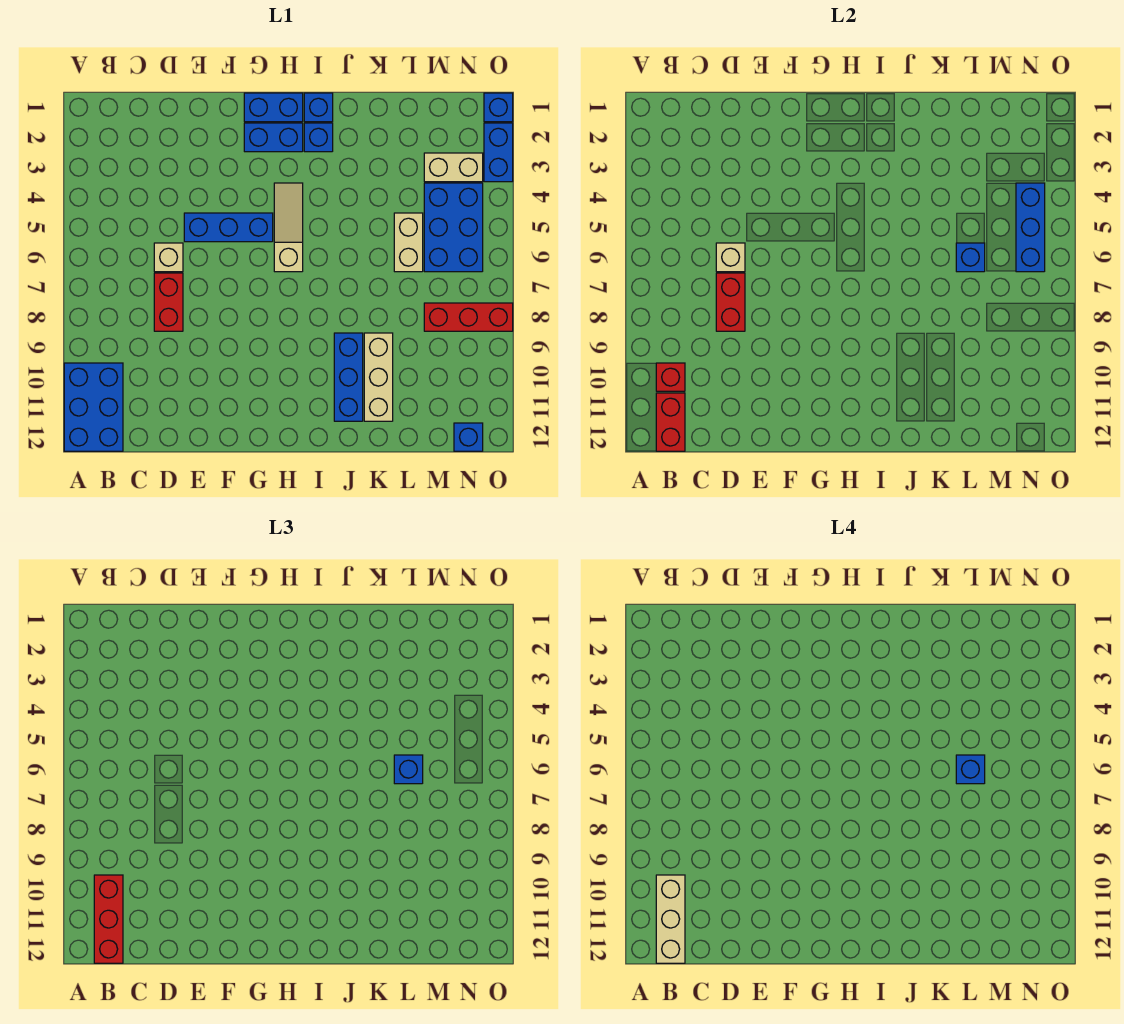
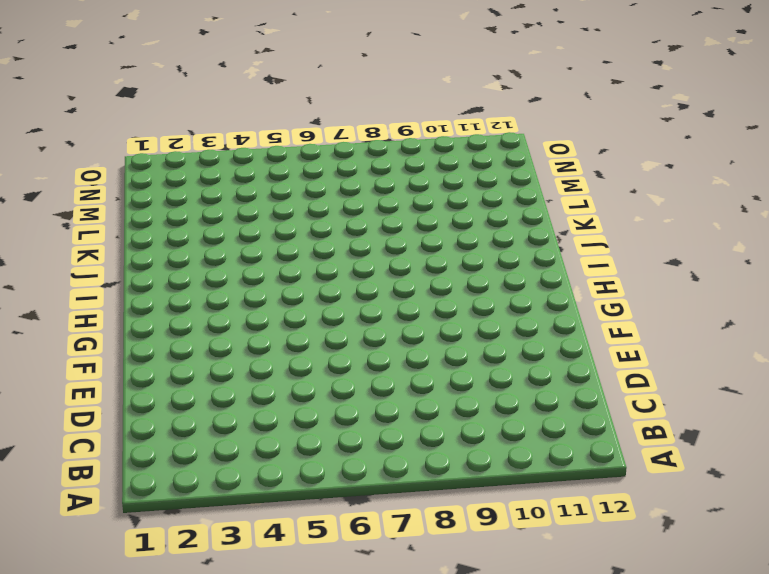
none -> blue 2x3 brick [64,363,123,451]
none -> tan 1x1 brick [154,243,183,272]
none -> red 1x2 brick [154,273,183,331]

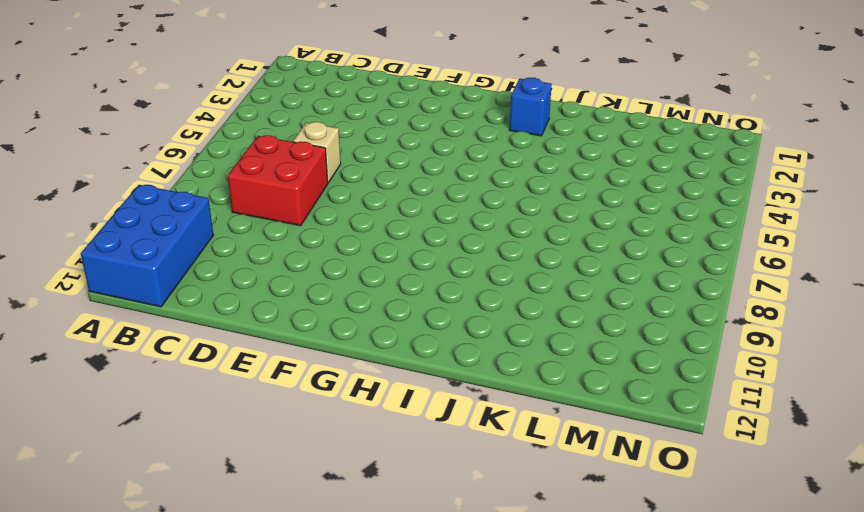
red 2x2 brick [228,135,328,226] -> red 1x2 brick [154,273,183,331]
none -> blue 1x3 brick [184,213,273,242]
none -> blue 1x2 brick [244,93,303,122]
none -> blue 1x2 brick [244,123,303,152]

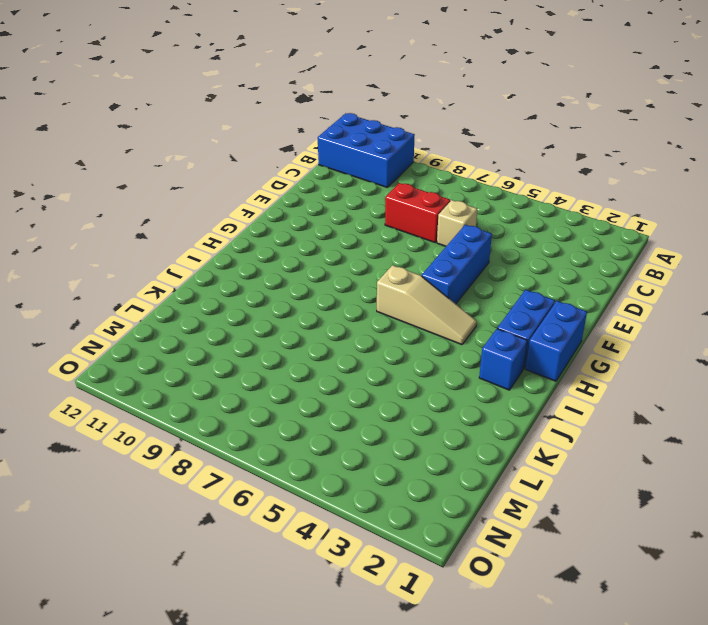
none -> blue 1x1 brick [304,93,333,122]
none -> blue 1x3 brick [334,333,363,421]
none -> tan 1x3 brick [364,333,393,421]

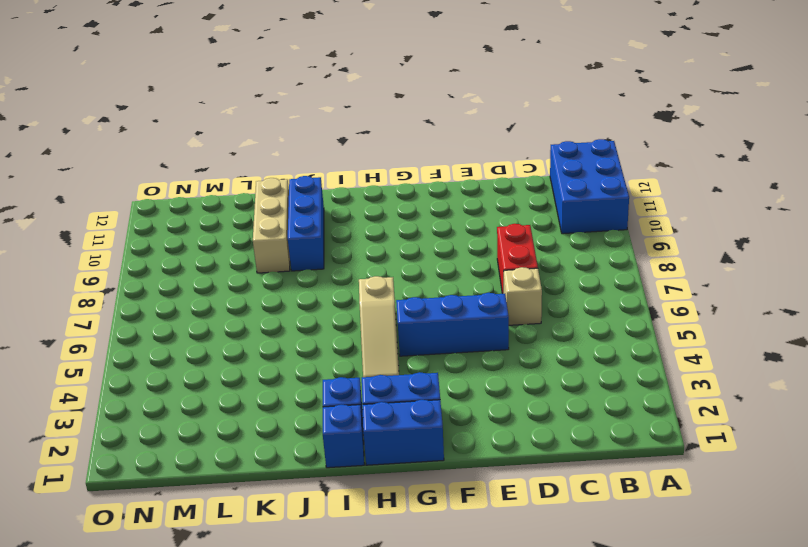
none -> tan 1x2 brick [394,213,423,272]
none -> tan 1x2 brick [424,153,483,182]
none -> blue 2x3 brick [424,183,483,272]

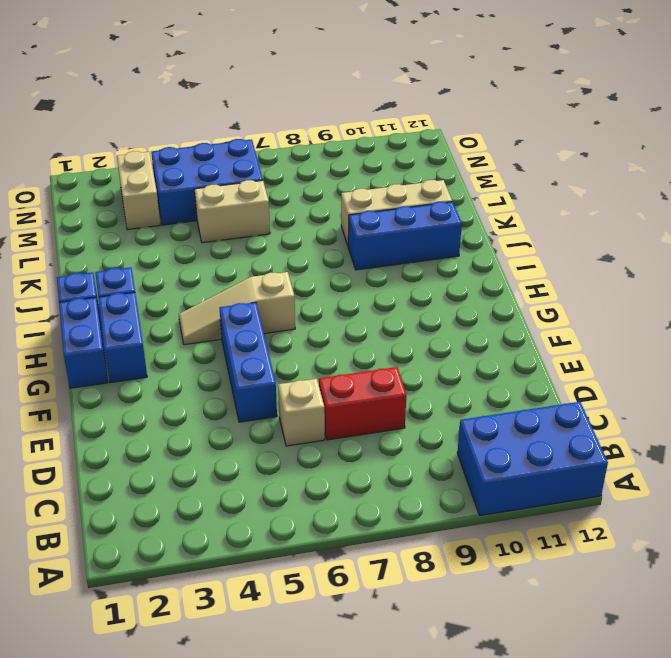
none -> red 1x3 brick [424,303,513,331]
none -> blue 1x1 brick [454,423,483,451]
none -> blue 1x1 brick [484,93,513,122]

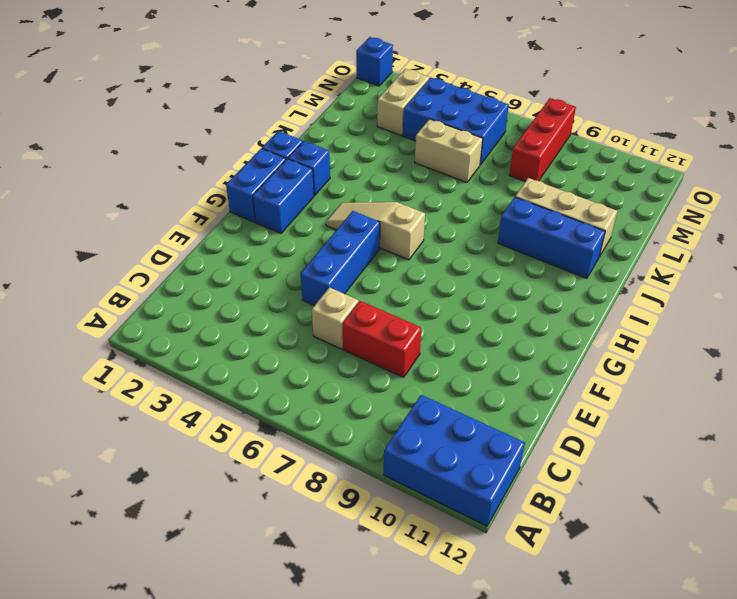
none -> blue 1x1 brick [454,423,483,451]
none -> blue 1x2 brick [484,123,513,182]
none -> red 1x1 brick [656,363,685,391]

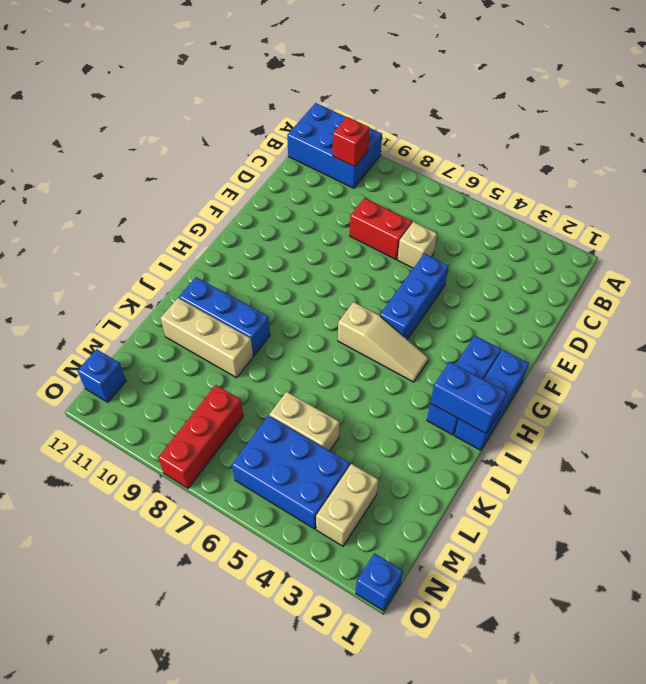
blue 1x2 brick [430,362,507,433] -> blue 1x2 brick moved to [484,123,513,182]
none -> red 1x2 brick [656,393,685,451]
none -> tan 1x1 brick [716,243,745,272]
none -> red 1x2 brick [716,273,745,331]

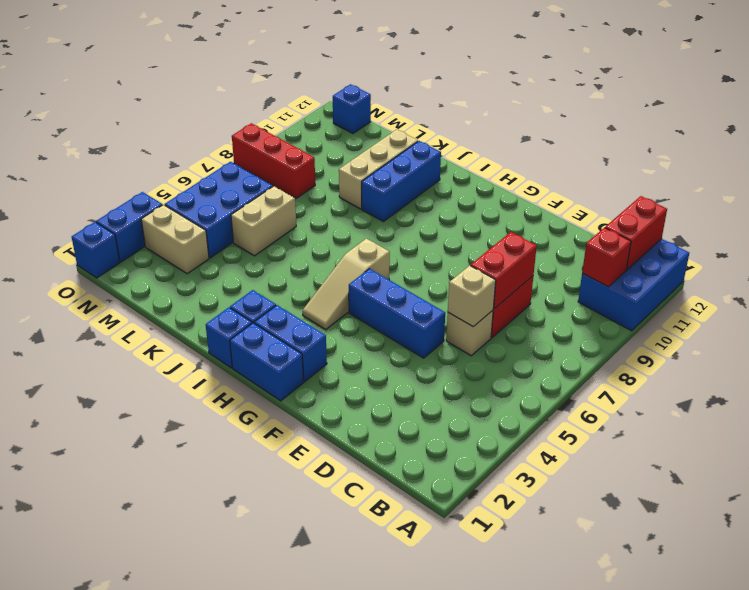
none -> blue 1x1 brick [956,243,985,272]
none -> blue 1x3 brick [1016,183,1045,272]
none -> red 1x3 brick [94,875,123,963]

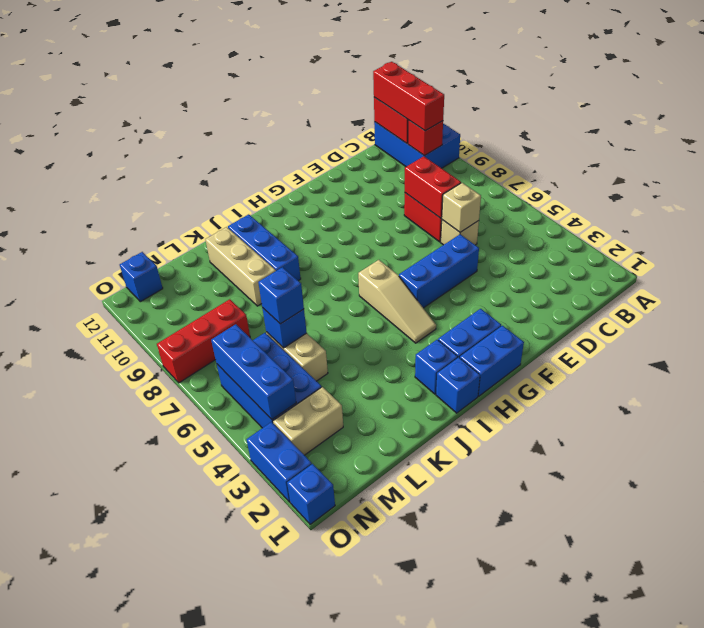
none -> tan 1x3 brick [656,875,685,963]
none -> blue 1x1 brick [956,755,985,784]

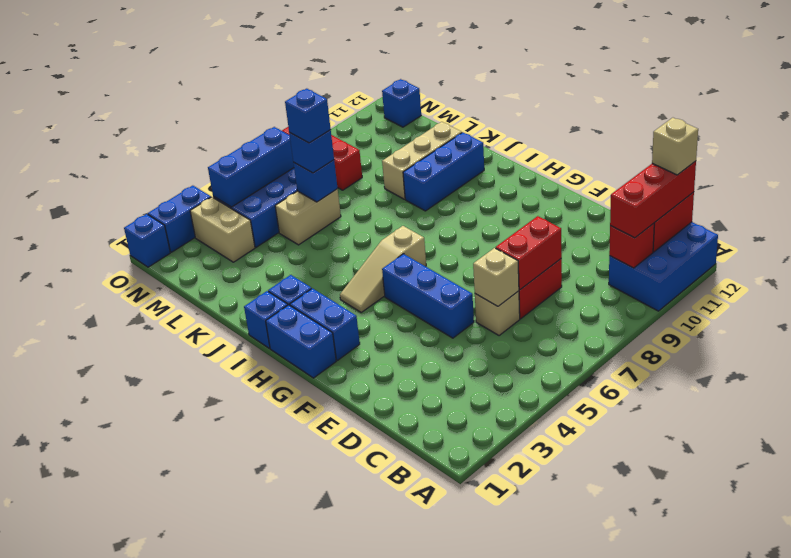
tan 1x1 brick [652,118,698,175] -> tan 1x3 brick [656,875,685,963]

